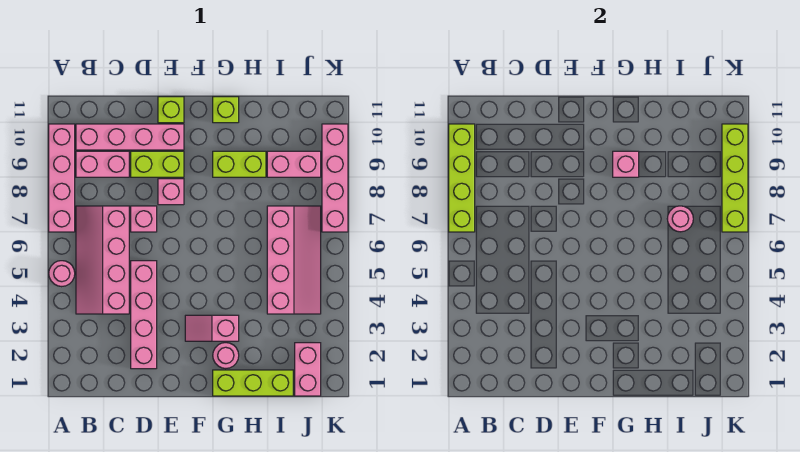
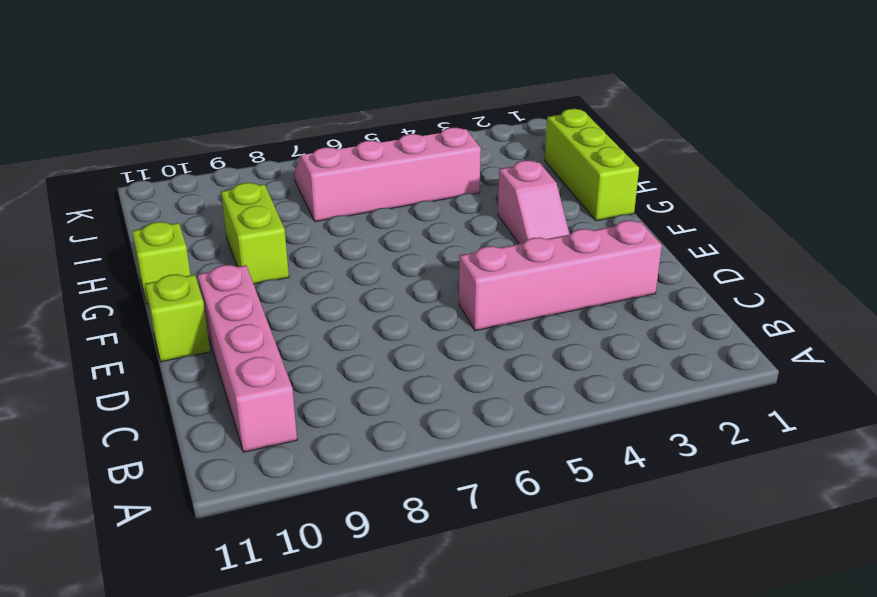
none -> pink 1x1 round brick [49,261,75,287]
none -> pink 1x4 brick [49,124,75,232]
none -> pink 2x4 slope [76,206,129,314]

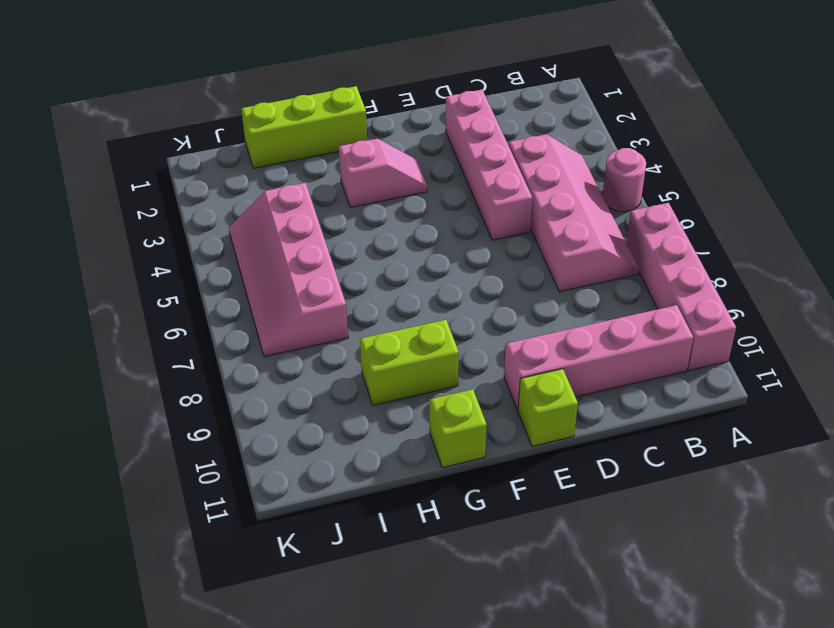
none -> pink 1x2 brick [76,151,129,177]
none -> pink 1x1 brick [131,206,157,232]
none -> lime 1x2 brick [131,151,184,177]

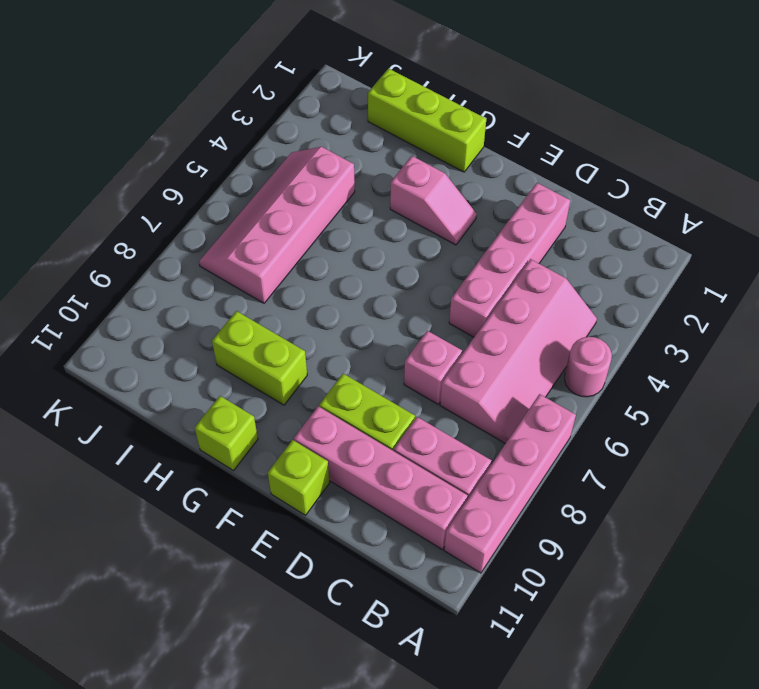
none -> pink 1x1 brick [158,179,184,205]
none -> pink 1x1 round brick [213,343,239,369]
none -> pink 1x2 brick [267,151,321,177]

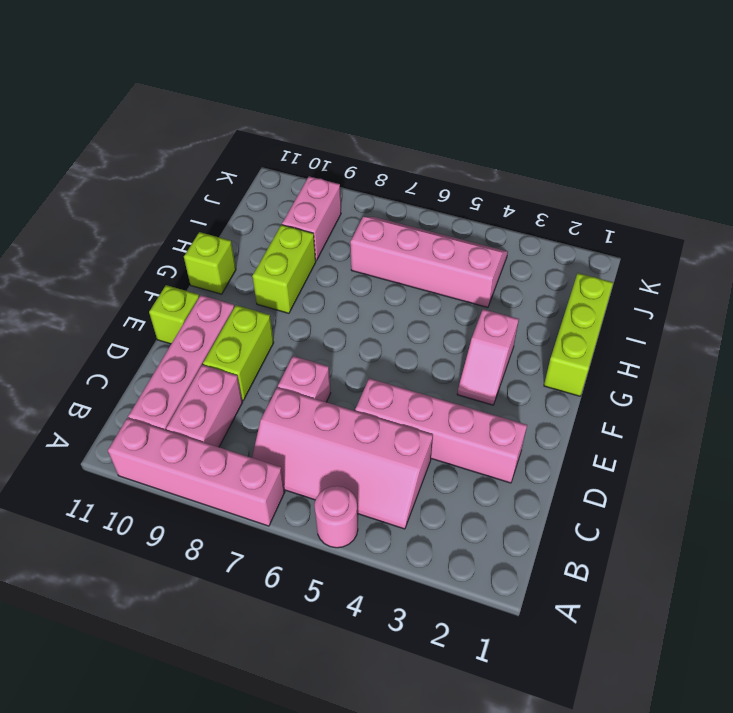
none -> pink 1x1 brick [158,179,184,205]
none -> pink 1x1 round brick [213,343,239,369]
none -> pink 1x2 brick [295,343,321,396]

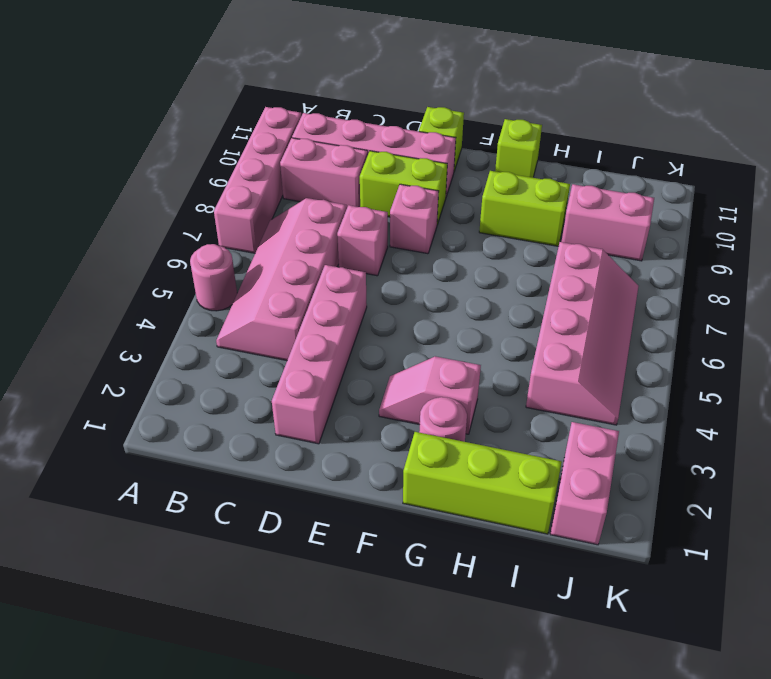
none -> pink 1x4 brick [322,124,348,232]
none -> lime 1x4 brick [449,124,475,232]
none -> pink 1x1 brick [613,151,639,177]

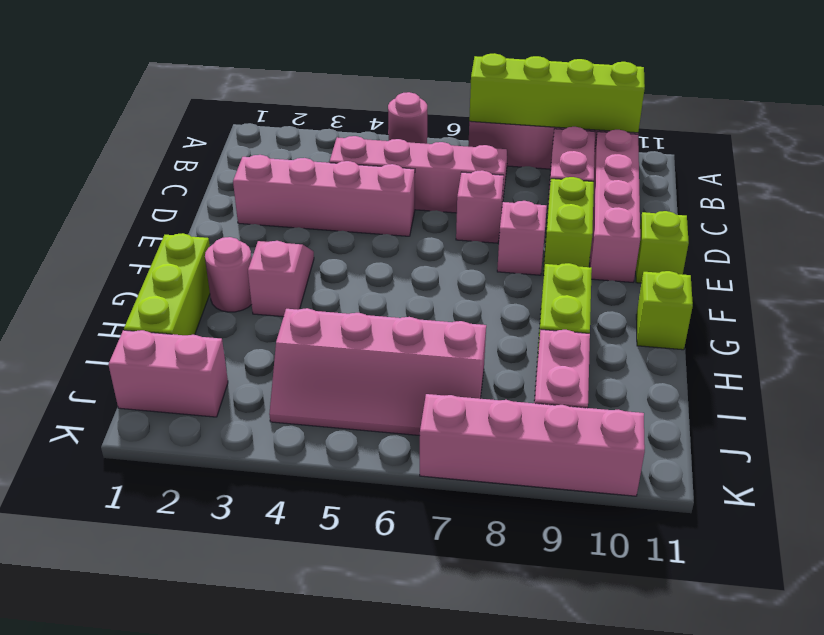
none -> pink 1x1 brick [613,151,639,177]
none -> pink 1x1 round brick [667,206,693,232]
none -> lime 1x4 brick [722,124,748,232]

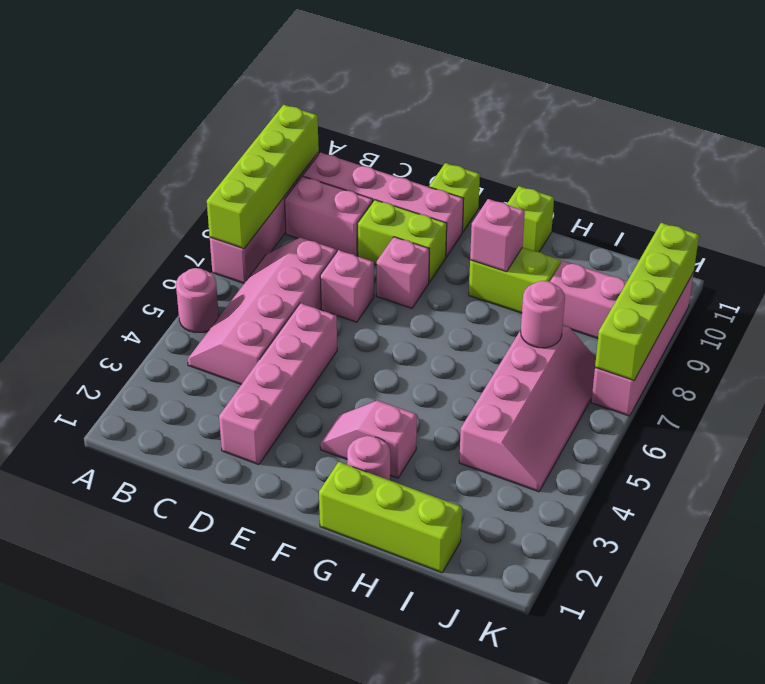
none -> pink 1x2 brick [295,343,321,396]

